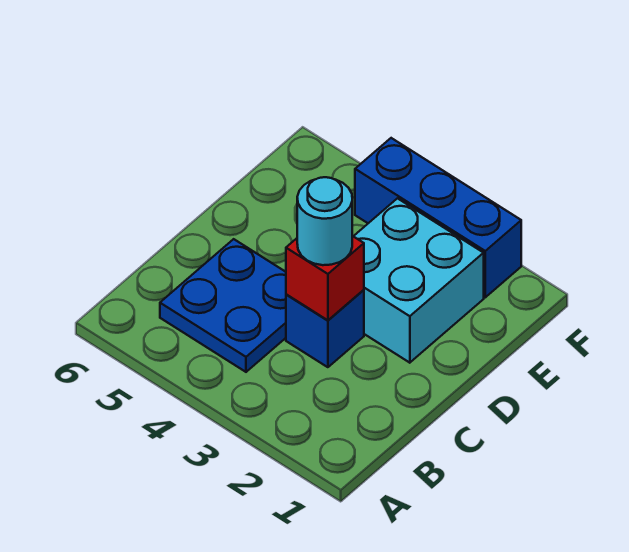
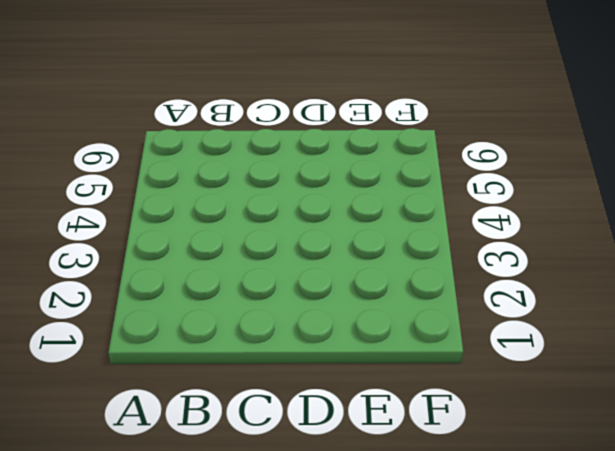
none -> blue 2x2 plate [160,239,286,372]
none -> blue 1x1 brick [286,290,364,367]

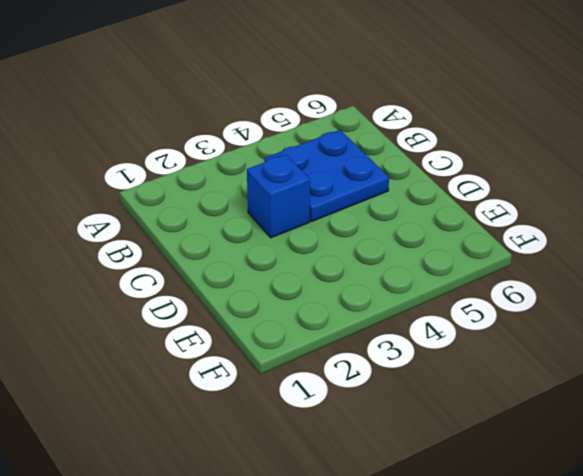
none -> cyan 2x2 brick [354,198,484,363]
none -> blue 1x3 brick [355,138,521,297]

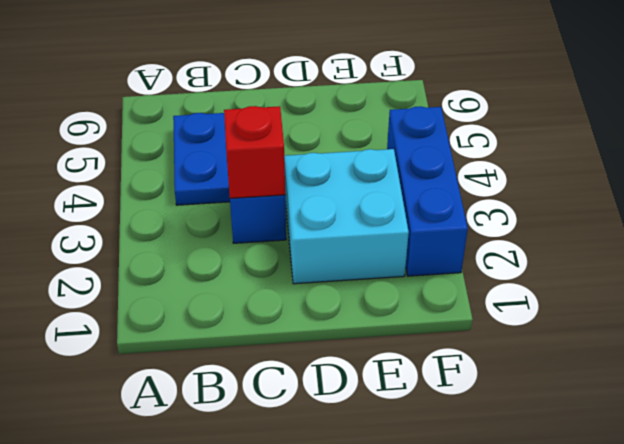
none -> cyan 1x1 round brick [297,177,352,265]

